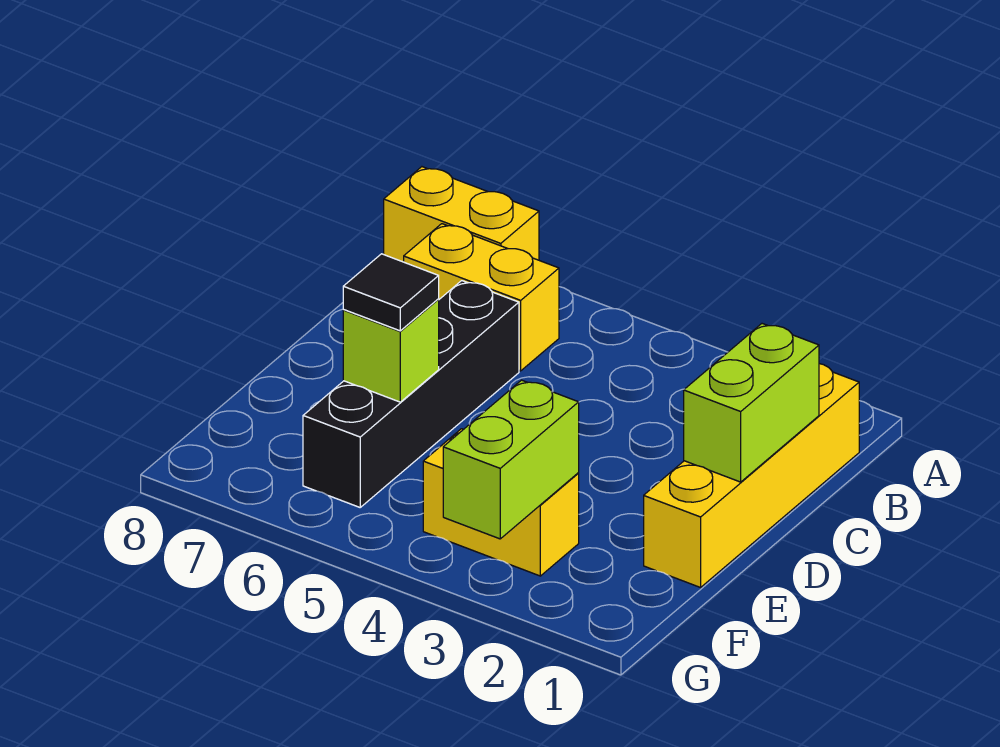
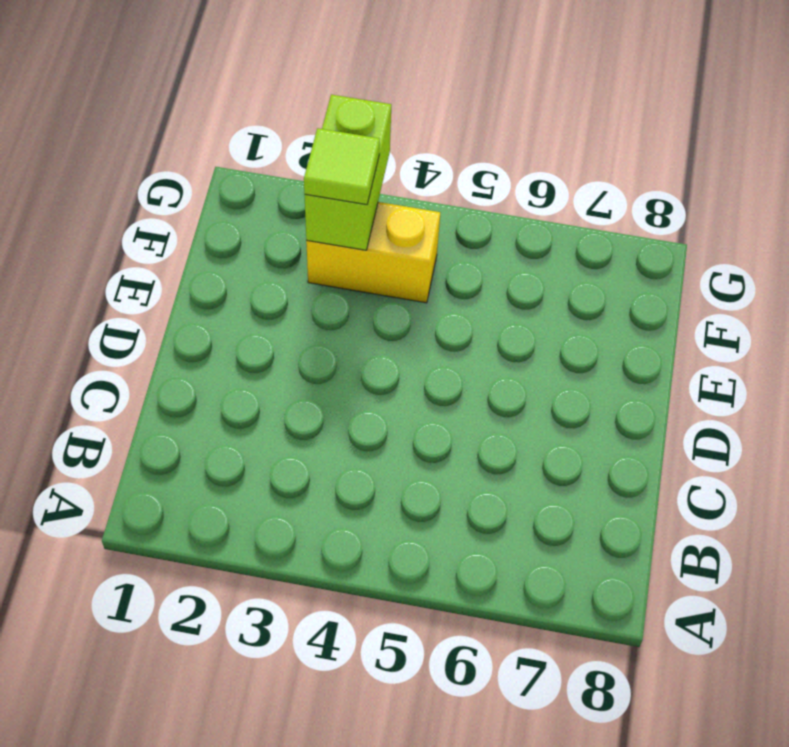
lime 1x1 tile [304,128,380,205] -> none
none -> yellow 1x2 brick [384,167,539,262]
none -> yellow 1x4 brick [644,364,859,587]

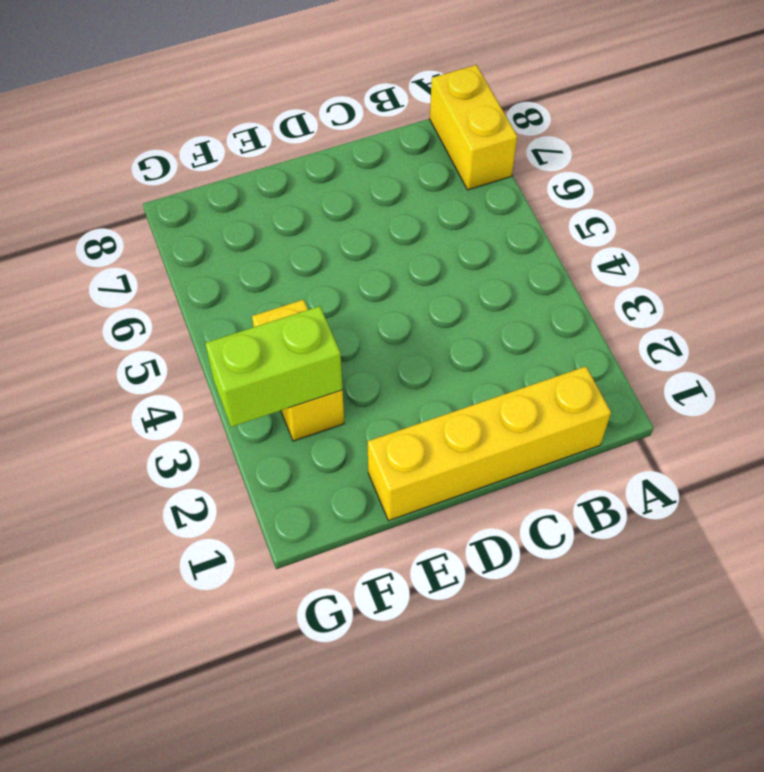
none -> yellow 1x2 brick [404,224,559,371]
none -> black 1x4 brick [303,281,519,507]

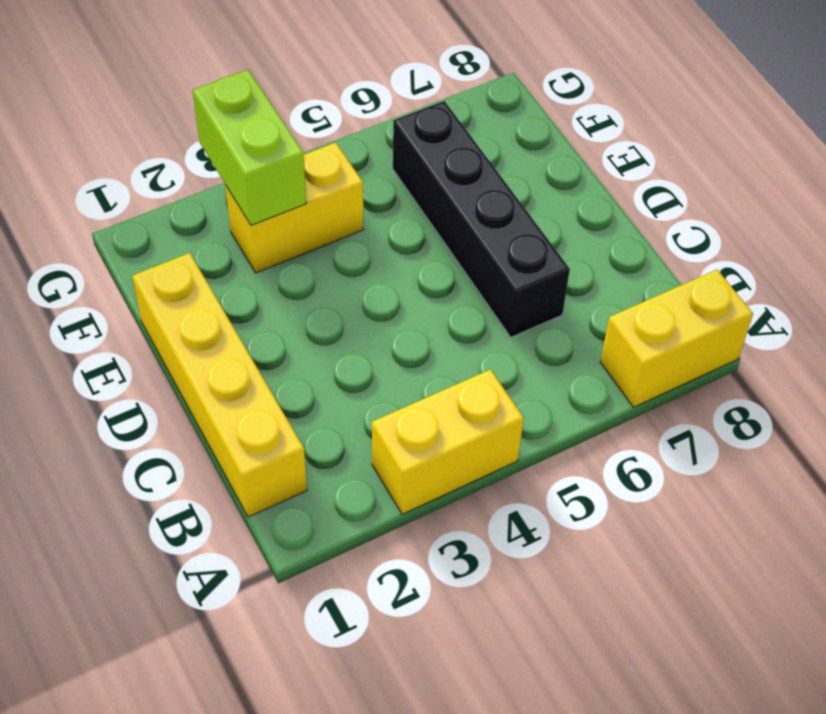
yellow 1x2 brick [372,369,524,514] -> yellow 1x2 brick moved to [404,224,559,371]
none -> lime 1x2 brick [684,324,819,482]
none -> lime 1x1 brick [343,299,439,402]

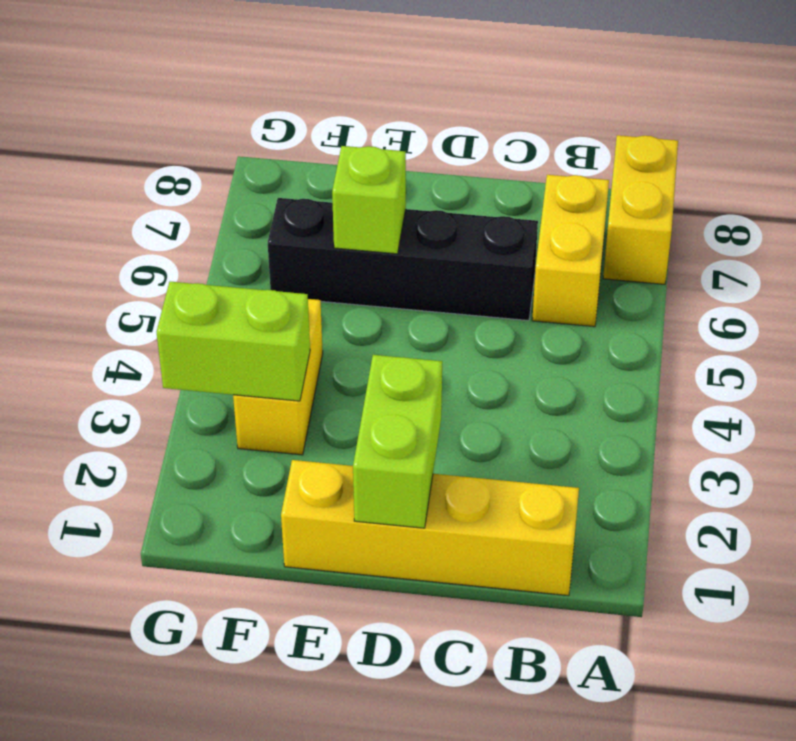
lime 1x2 brick [353,355,442,528] -> lime 1x2 brick turned to [684,324,819,482]
none -> black 1x1 tile [343,254,439,331]

